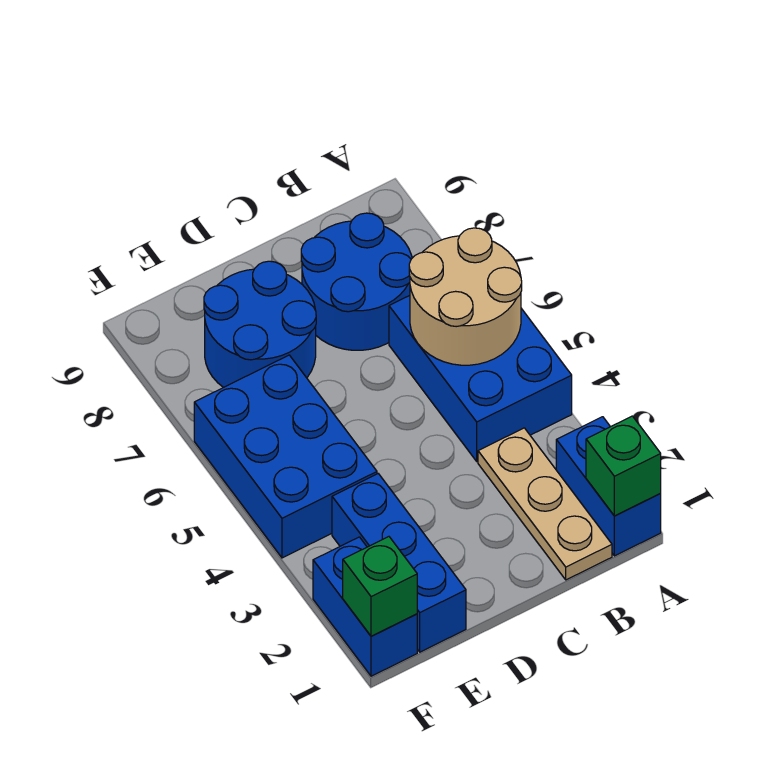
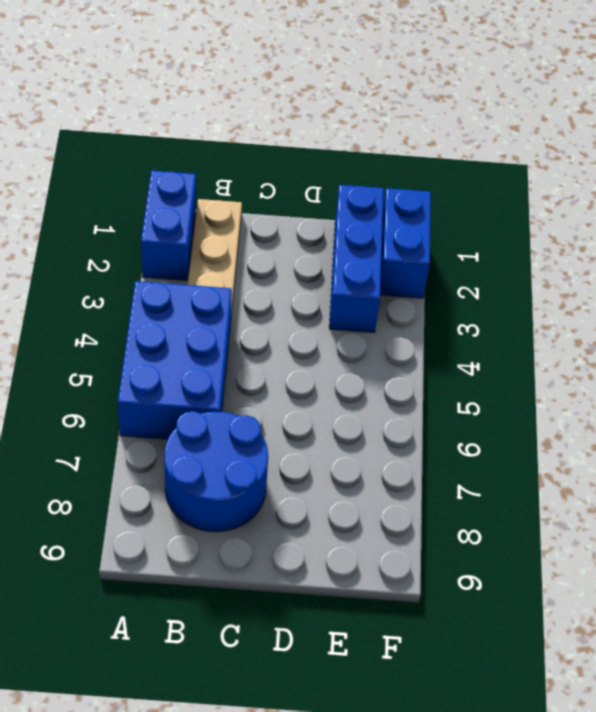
none -> blue 2x2 round brick [204,261,316,388]
none -> blue 2x3 brick [194,355,377,558]

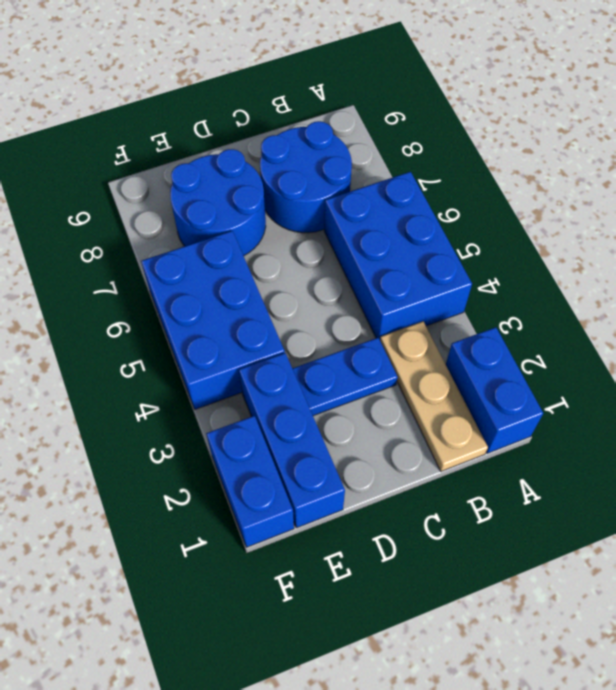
blue 1x2 plate [292,338,398,416] -> none
none -> green 1x1 brick [586,416,661,516]
none -> tan 2x2 round brick [409,228,522,365]

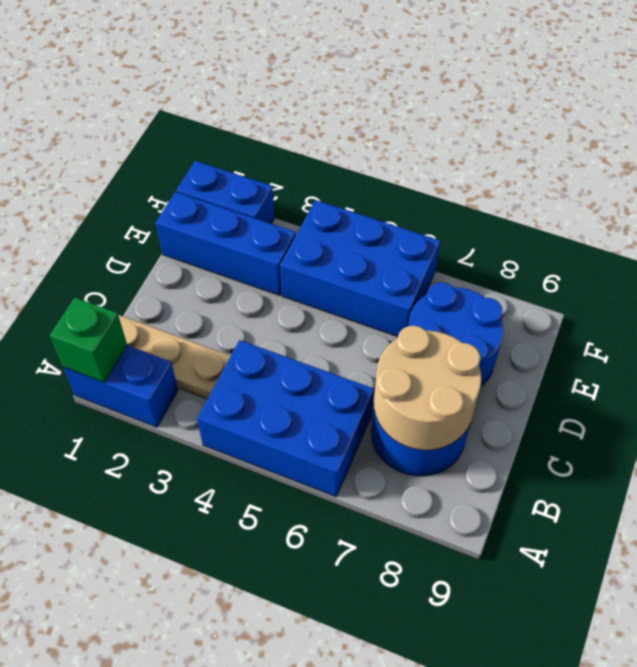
tan 2x2 round brick [374,326,481,450] -> tan 2x2 round brick moved to [409,228,522,365]
none -> green 1x1 brick [343,537,417,636]

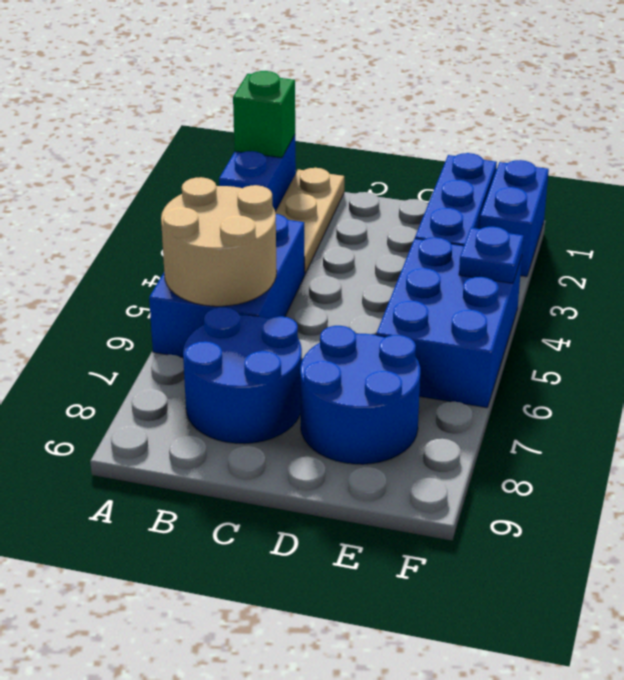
blue 1x1 plate [459,227,524,283] -> none
none -> green 1x1 brick [343,537,417,636]

